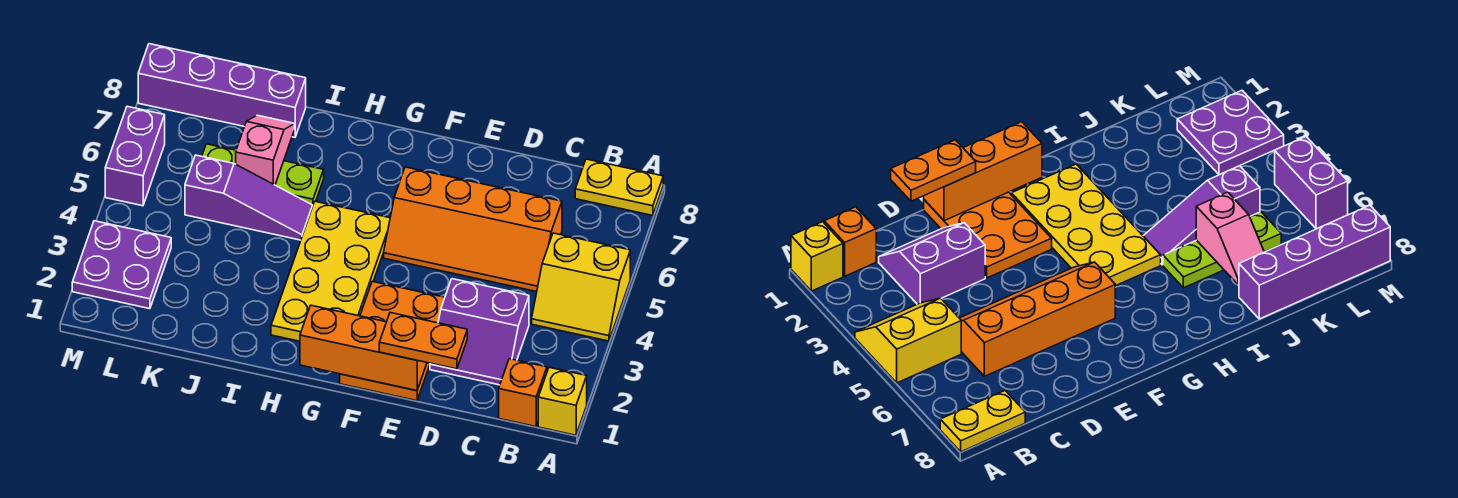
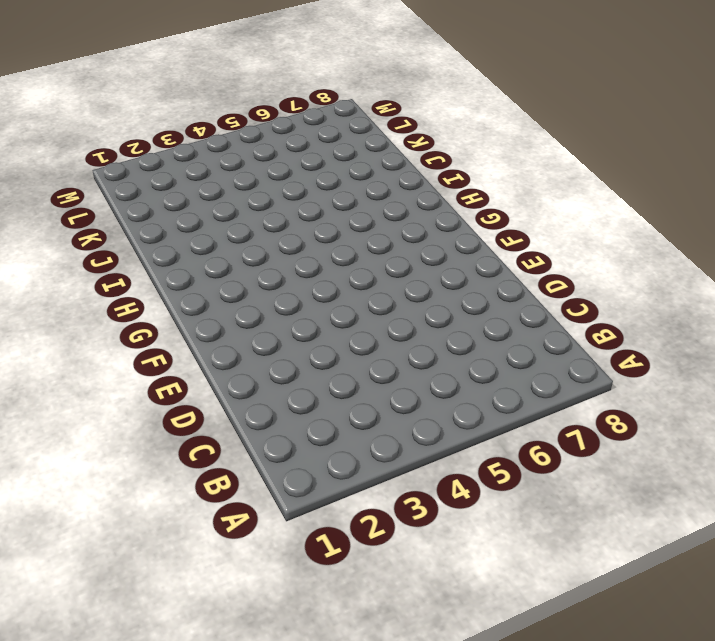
none -> yellow 1x1 brick [538,367,587,435]
none -> yellow 2x2 slope [532,233,630,341]
none -> yellow 1x2 plate [575,159,663,216]

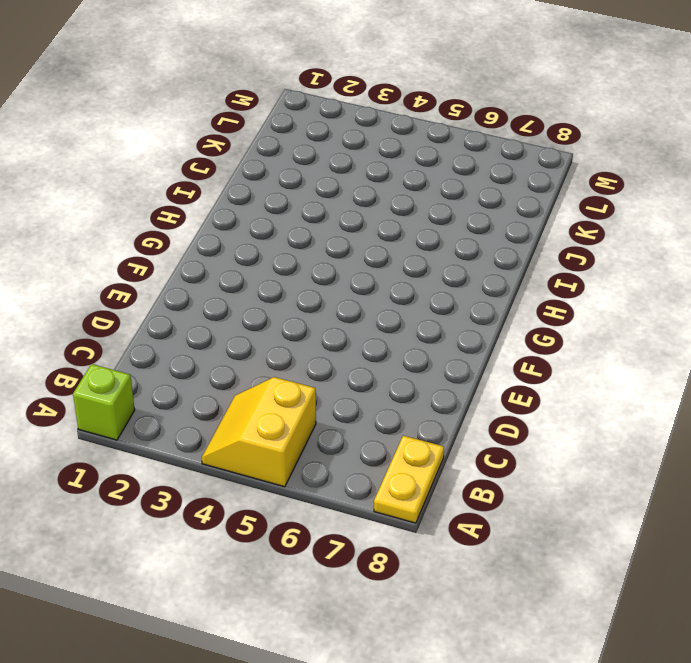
lime 1x1 brick [73,364,135,440] -> yellow 1x1 brick [538,367,587,435]
none -> orange 1x1 brick [499,359,547,427]
none -> purple 2x2 slope [430,279,529,385]
none -> orange 2x4 slope [384,167,562,292]

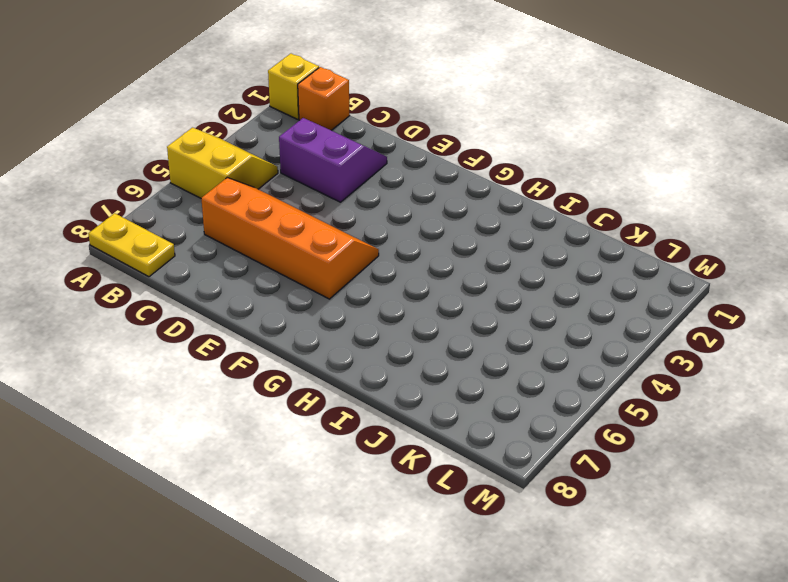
none -> orange 2x3 plate [340,281,445,401]
none -> yellow 2x4 plate [271,201,390,341]
none -> purple 1x3 slope [185,155,313,240]

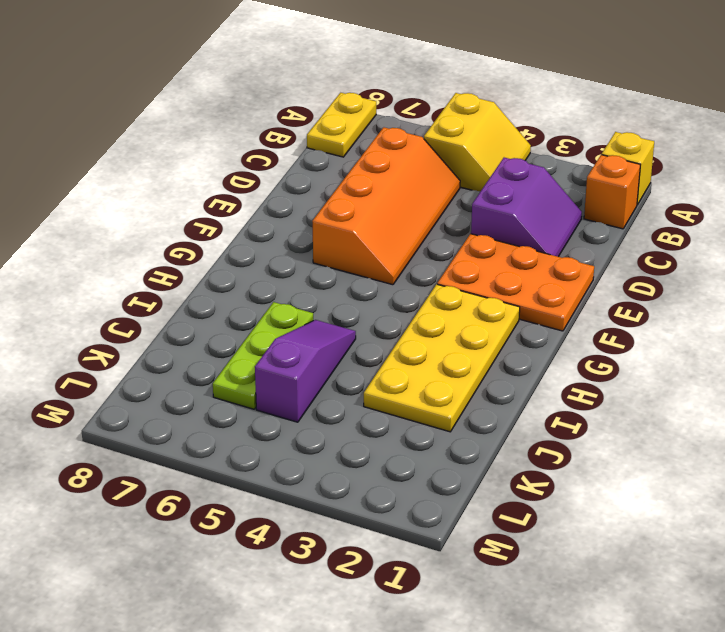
yellow 2x4 plate [364,284,520,432] -> yellow 2x4 plate turned to [271,201,390,341]
none -> purple 1x4 brick [138,44,306,137]
none -> purple 2x2 plate [72,221,171,309]
none -> purple 1x2 brick [105,106,165,206]

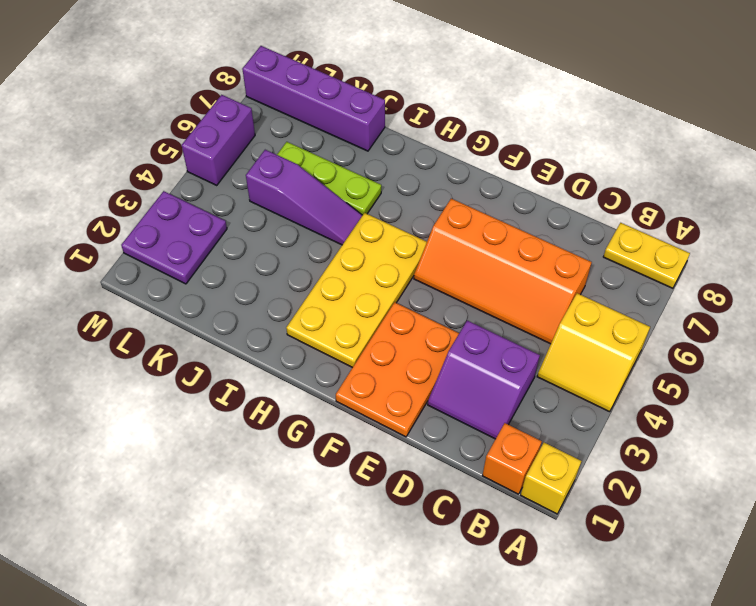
none -> orange 1x3 brick [300,305,427,391]
none -> pink 1x2 slope [236,115,295,185]
none -> orange 1x2 plate [379,313,467,369]

